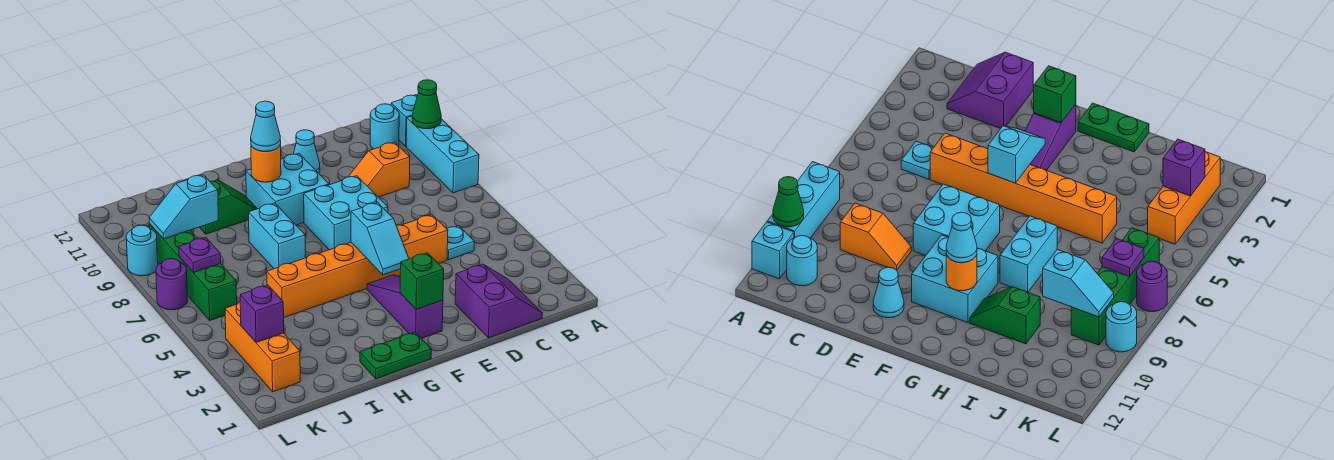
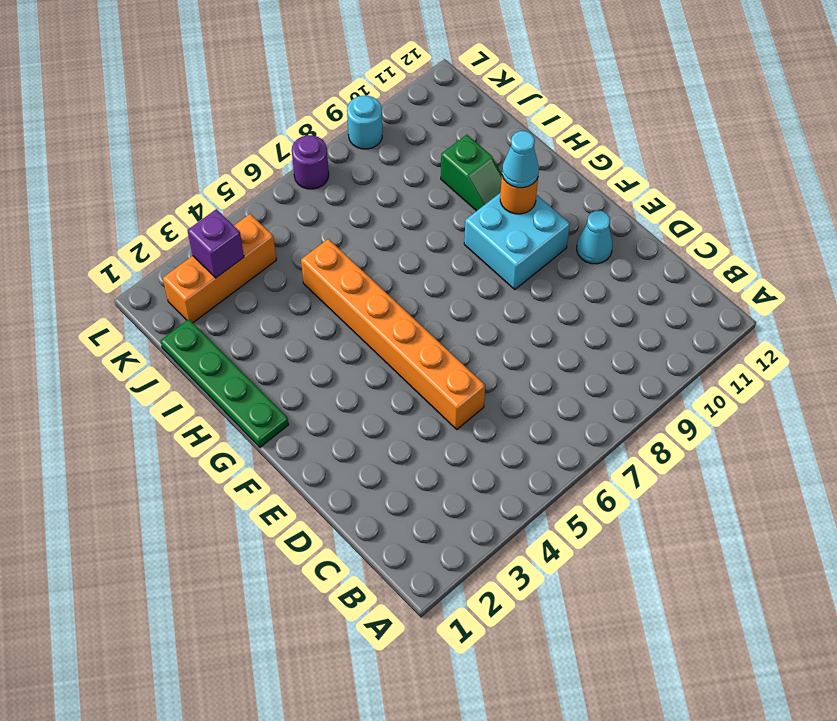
green 1x4 plate [160,319,289,447] -> green 1x2 plate [360,332,431,379]
none -> cyan 1x3 brick [406,116,479,193]
none -> cyan 1x1 brick [391,95,417,146]
none -> cyan 1x1 round brick [370,104,399,149]

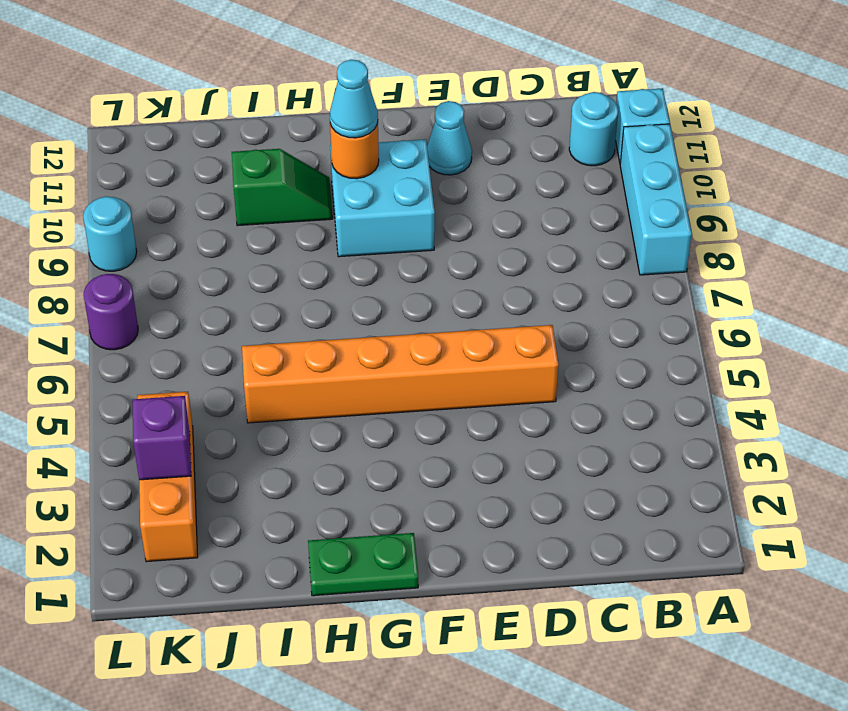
none -> purple 2x2 slope [455,264,543,338]
none -> cyan 1x1 plate [447,226,474,260]
none -> orange 1x2 slope [348,142,410,197]

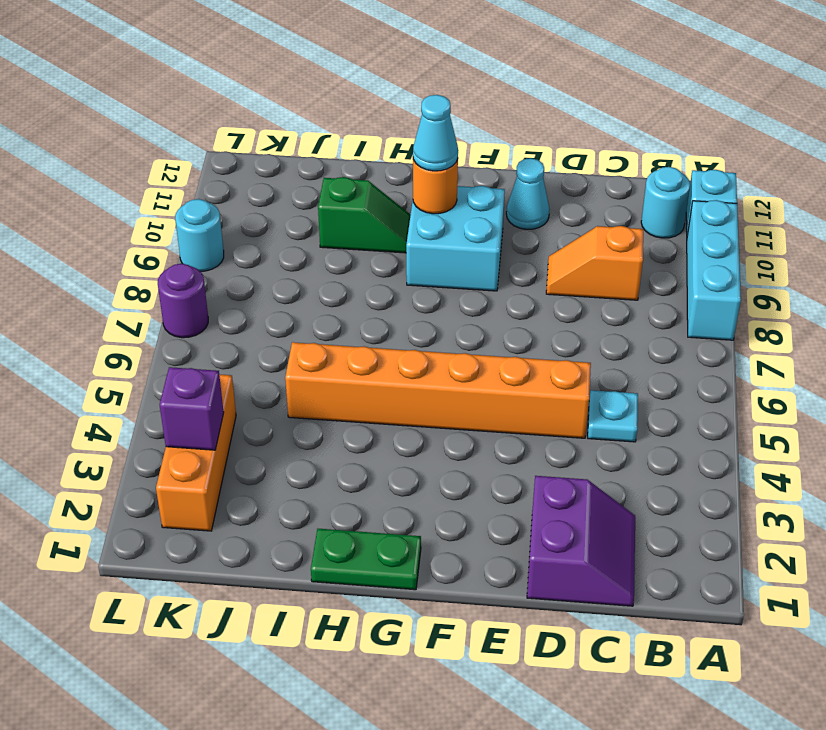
none -> cyan 2x2 brick [304,176,388,250]
none -> purple 1x3 slope [367,275,443,338]
none -> cyan 1x2 brick [249,203,305,269]

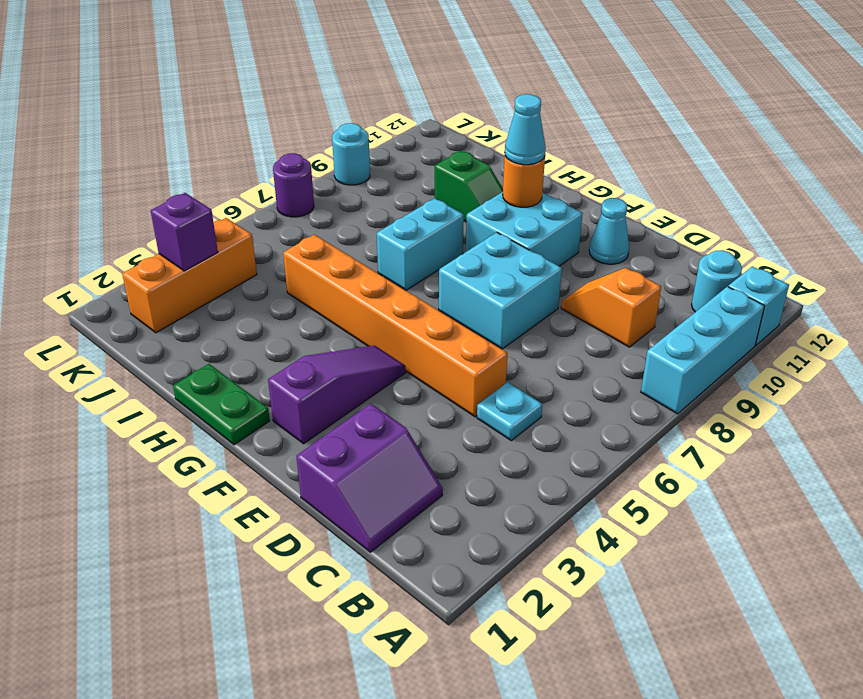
none -> green 1x4 brick [149,224,237,320]
none -> green 1x1 cone [412,80,441,129]
none -> green 1x1 brick [400,253,444,309]

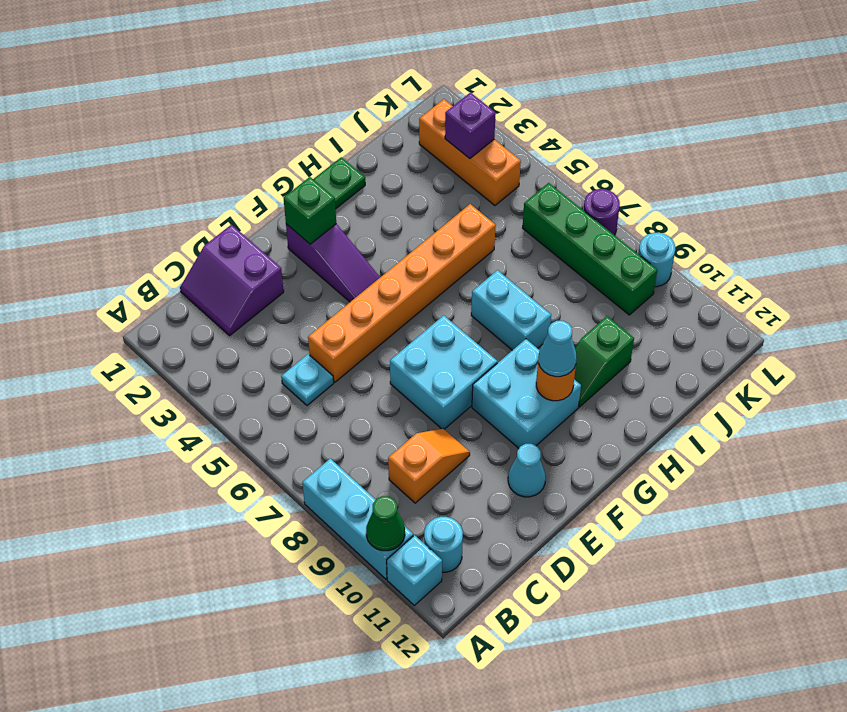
none -> cyan 1x2 slope [351,202,409,275]
none -> cyan 1x2 slope [149,175,219,239]
none -> purple 1x1 plate [179,238,221,273]

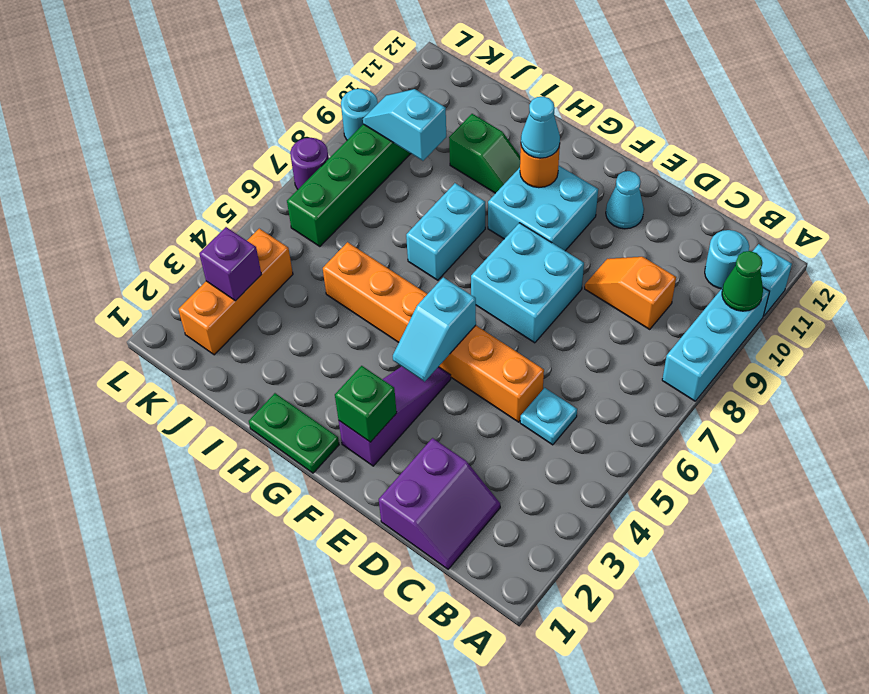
none -> purple 1x1 plate [179,238,221,273]

